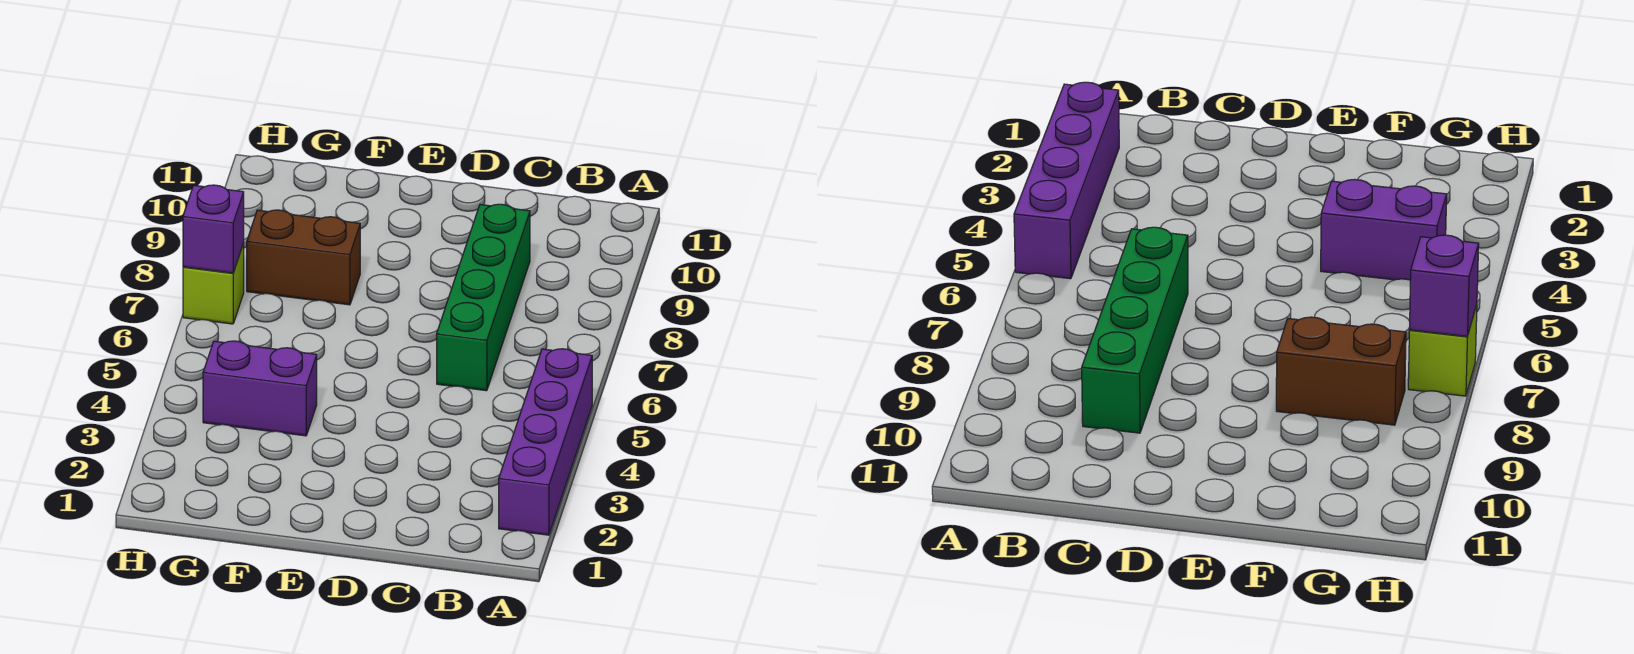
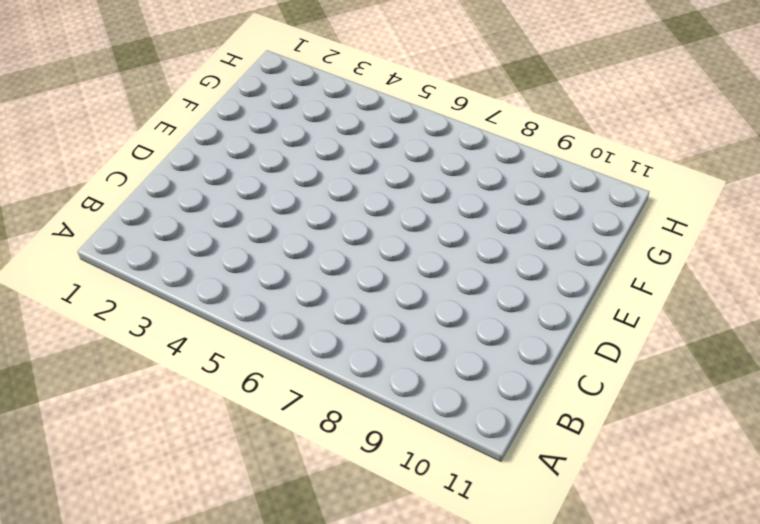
none -> purple 1x4 brick [499,349,592,535]
none -> green 1x4 brick [437,204,530,391]

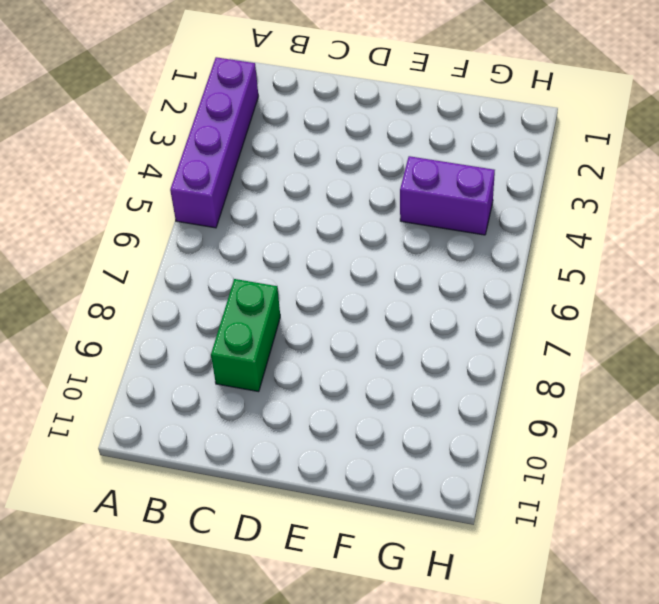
green 1x2 brick [211,279,280,392] -> green 1x4 brick [437,204,530,391]
none -> brown 1x2 brick [247,210,360,305]
none -> lime 1x1 brick [183,244,244,324]

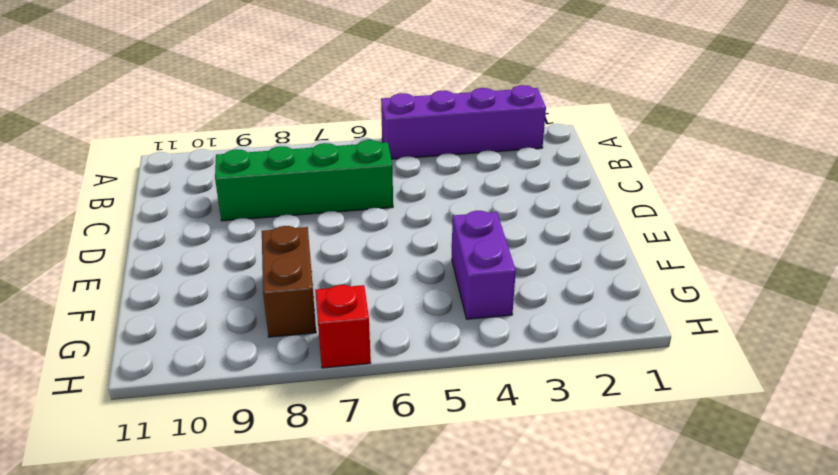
red 1x1 brick [315,285,371,368] -> lime 1x1 brick [183,244,244,324]
none -> purple 1x1 brick [183,185,244,273]

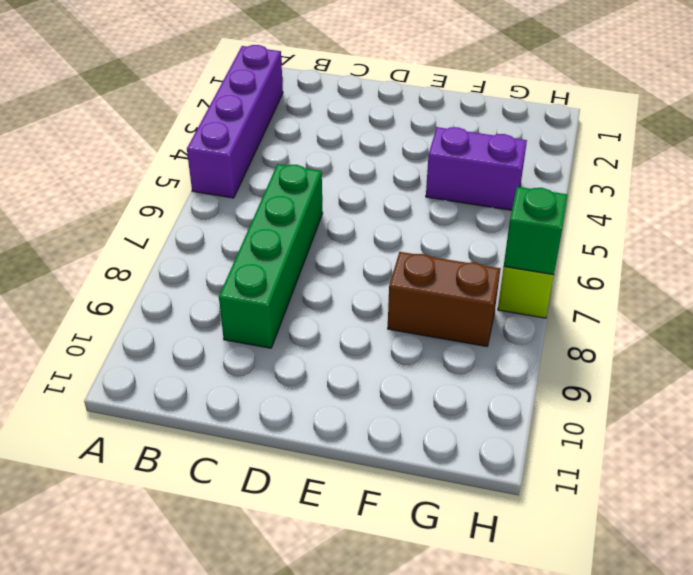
green 1x1 brick [504,187,568,275] -> purple 1x1 brick [183,185,244,273]

